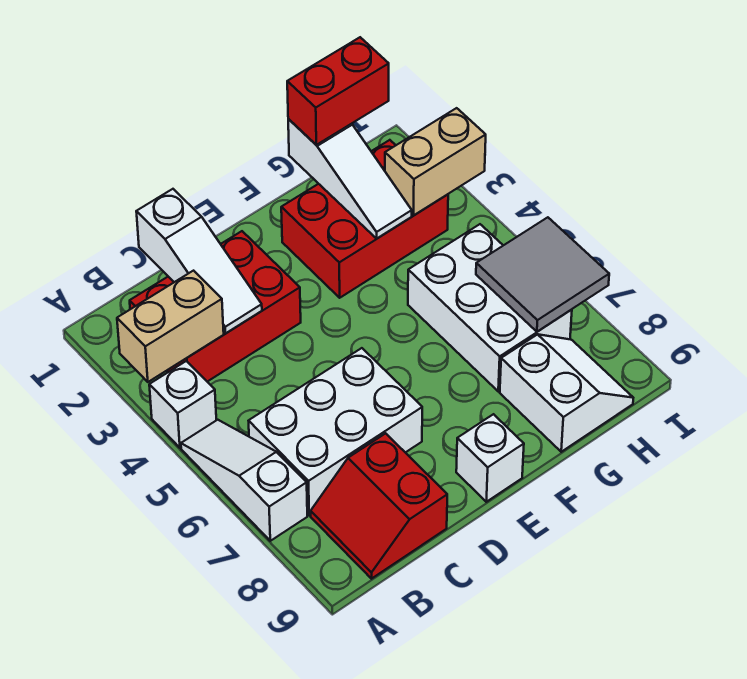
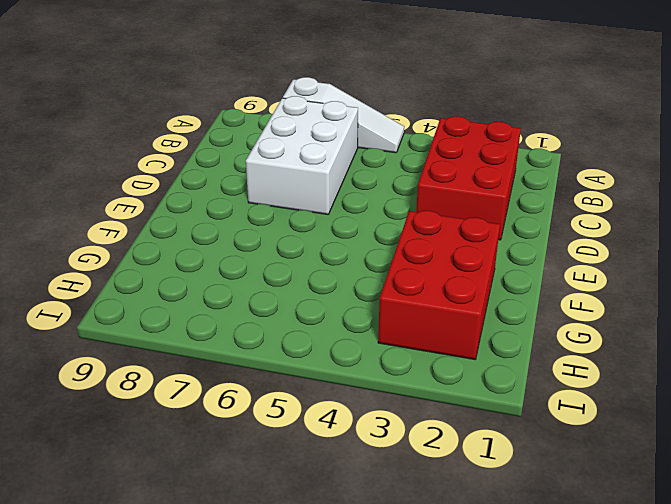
none -> white 1x1 brick [149,361,216,448]
none -> red 2x2 slope [311,433,447,579]
none -> white 1x1 brick [456,414,524,502]

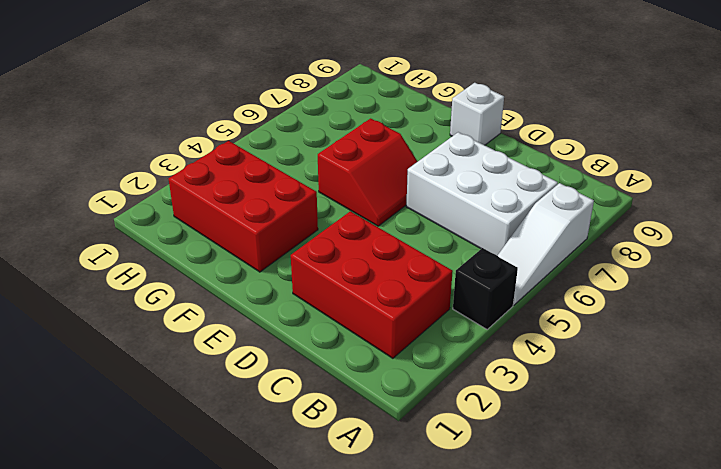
black 1x1 brick [453,248,518,329] -> white 1x1 brick [149,361,216,448]
red 2x2 slope [318,118,418,226] -> red 2x2 slope moved to [311,433,447,579]
none -> white 2x3 brick [408,224,572,391]
none -> white 2x2 slope [500,334,633,452]
none -> tan 1x2 brick [117,271,224,382]

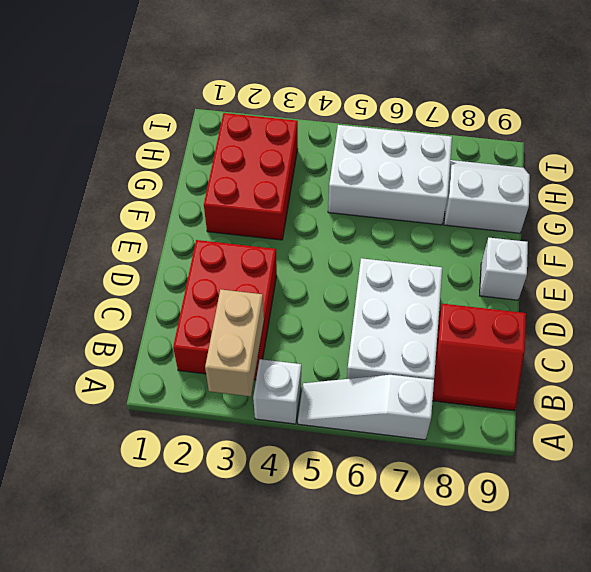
none -> white 1x3 slope [136,189,262,333]
none -> white 1x3 slope [288,119,412,238]
none -> tan 1x2 brick [385,108,486,215]

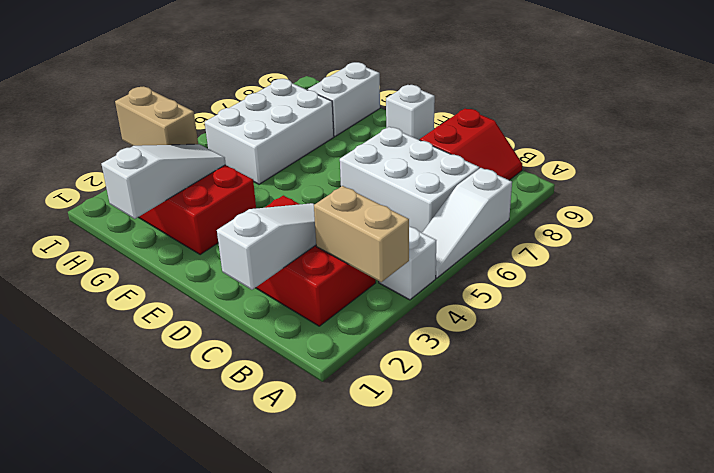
none -> grey 2x2 tile [476,217,609,332]
none -> red 1x2 brick [287,37,389,145]

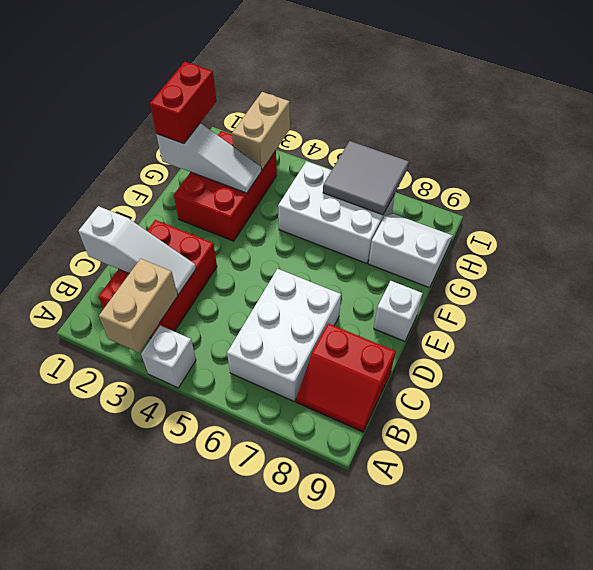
none -> white 1x3 slope [181,420,307,541]

